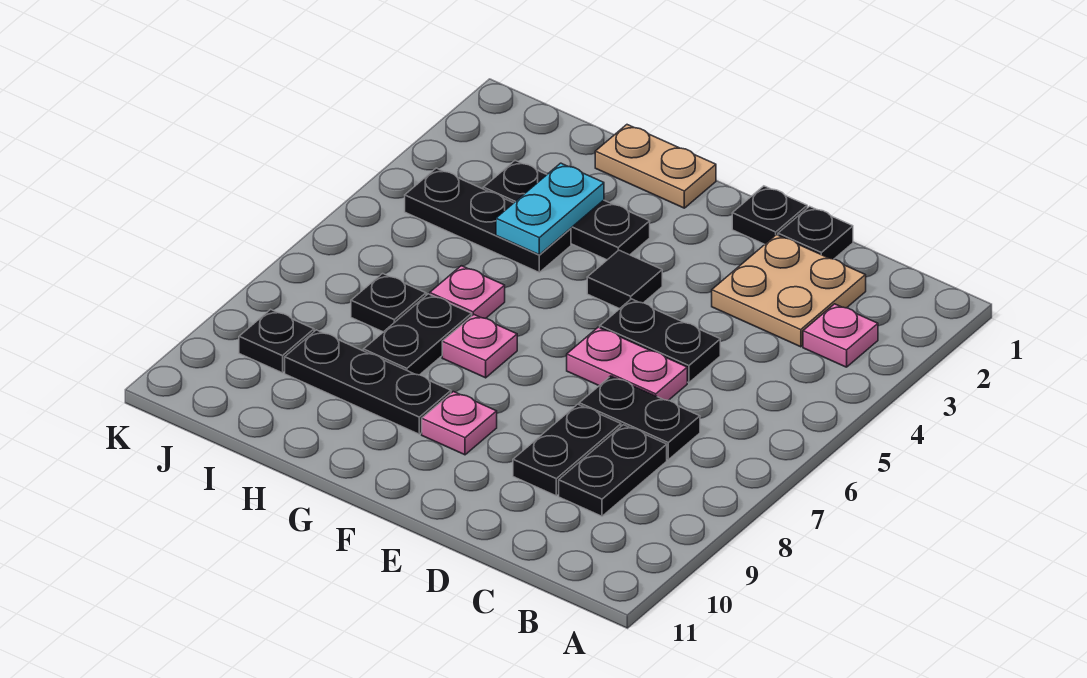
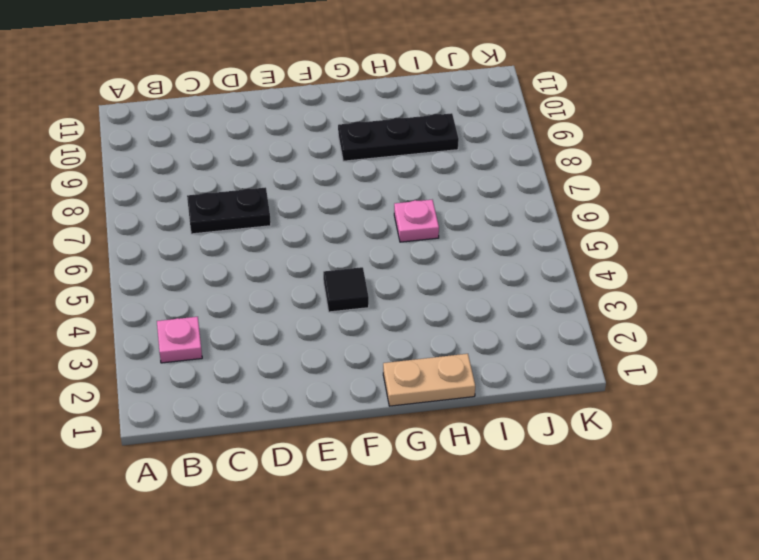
none -> tan 2x2 plate [712,235,866,347]
none -> black 1x2 plate [559,425,667,516]
none -> black 1x1 plate [778,206,853,259]

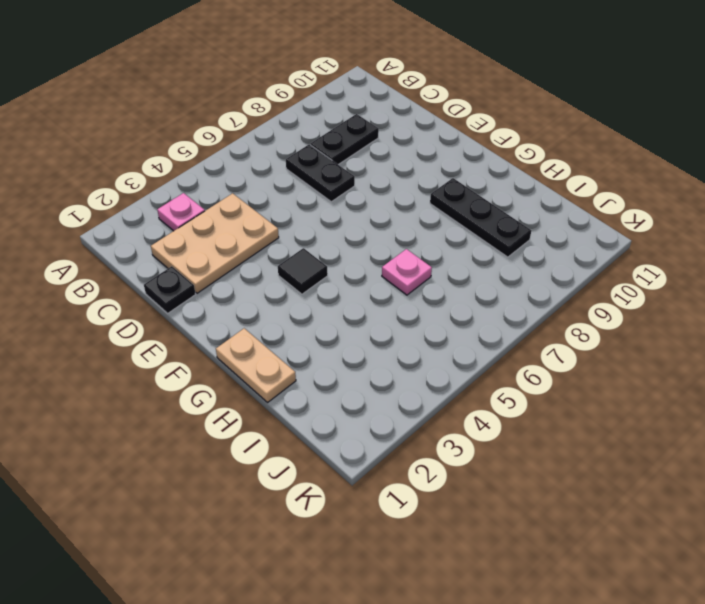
tan 2x3 plate [151,193,279,293] -> tan 2x2 plate [712,235,866,347]
none -> black 1x2 plate [600,299,720,383]
none -> pink 1x2 plate [567,327,687,400]
none -> black 1x2 plate [513,404,621,496]

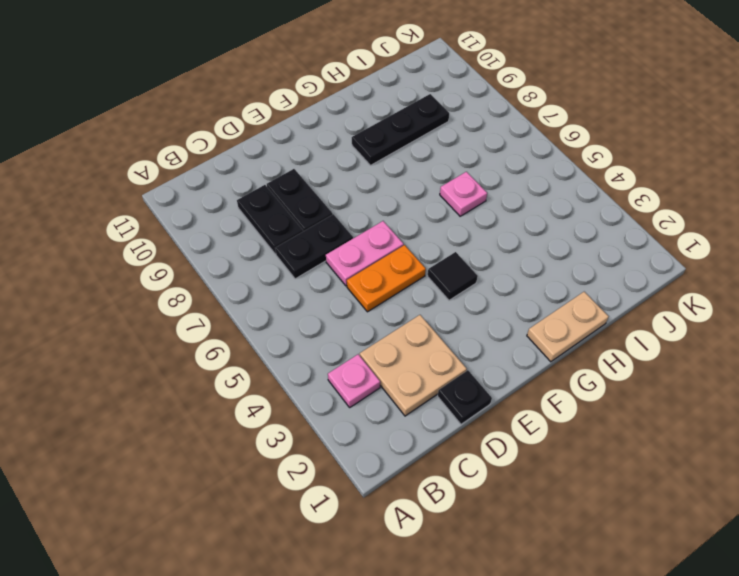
orange 1x2 plate [347,245,426,312] -> black 1x2 plate [600,299,720,383]
none -> black 1x1 plate [732,186,807,244]
none -> pink 1x1 plate [422,392,497,455]
none -> black 1x3 plate [483,161,650,260]

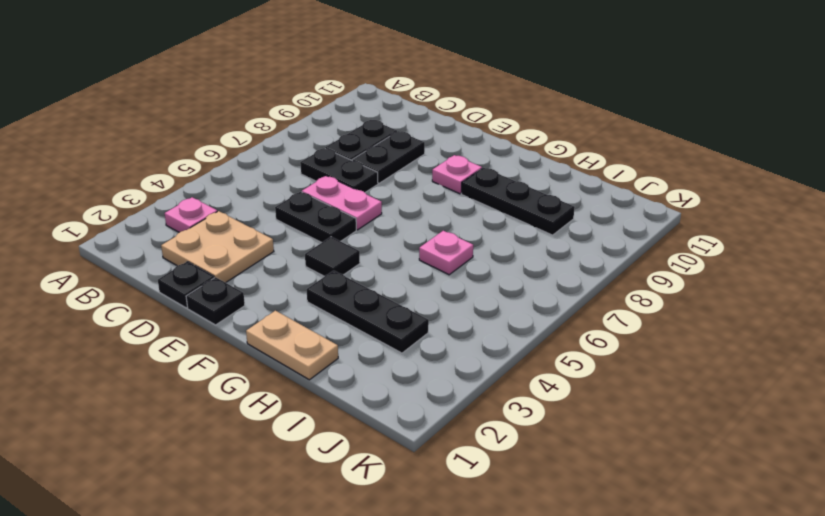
none -> pink 1x1 plate [442,315,517,378]
none -> black 1x3 plate [405,168,571,272]
none -> black 1x2 plate [363,294,472,375]

